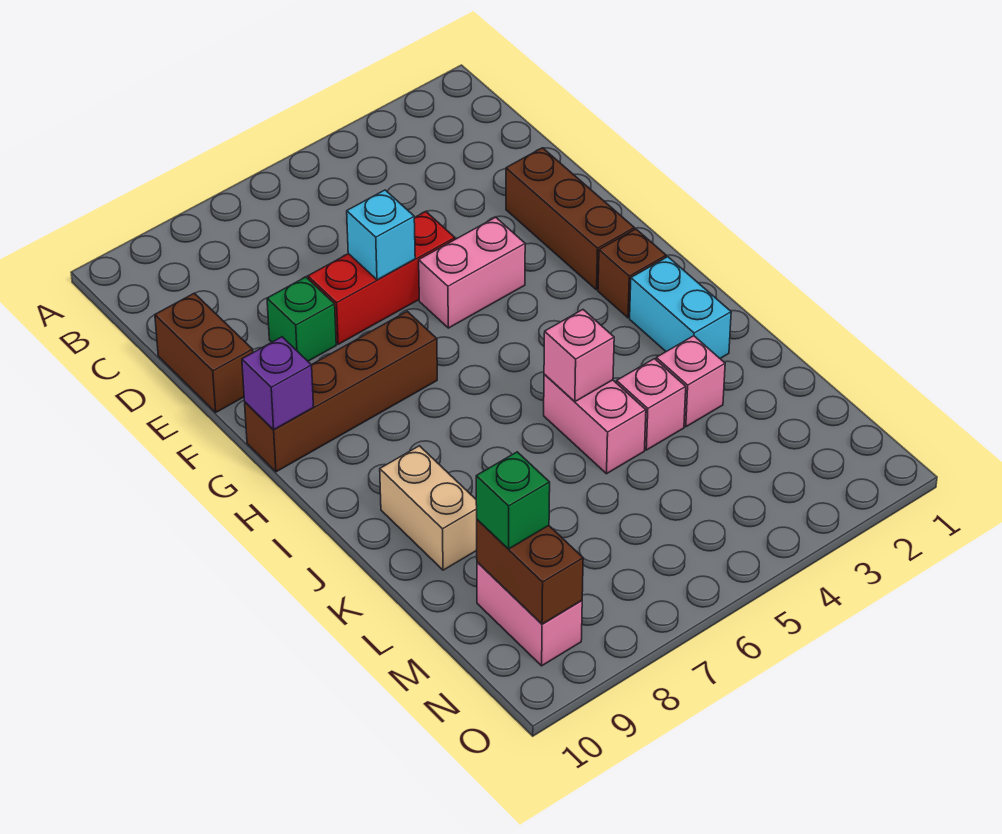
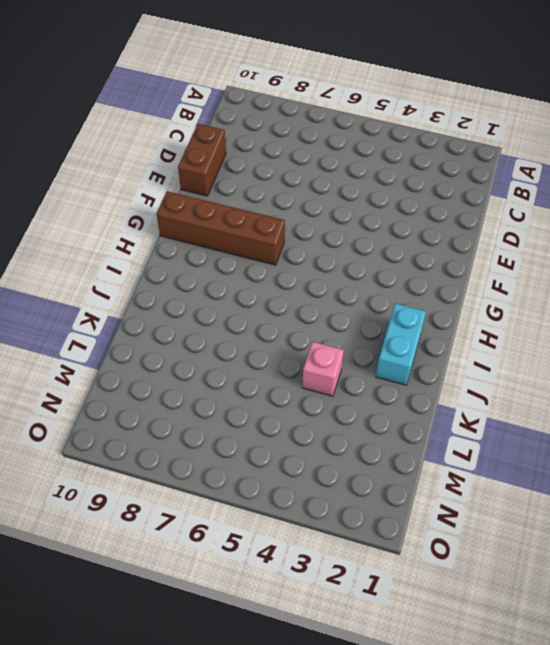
none -> brown 1x3 brick [506,148,634,290]
none -> red 1x3 brick [308,212,455,344]
none -> green 1x1 brick [267,277,336,361]

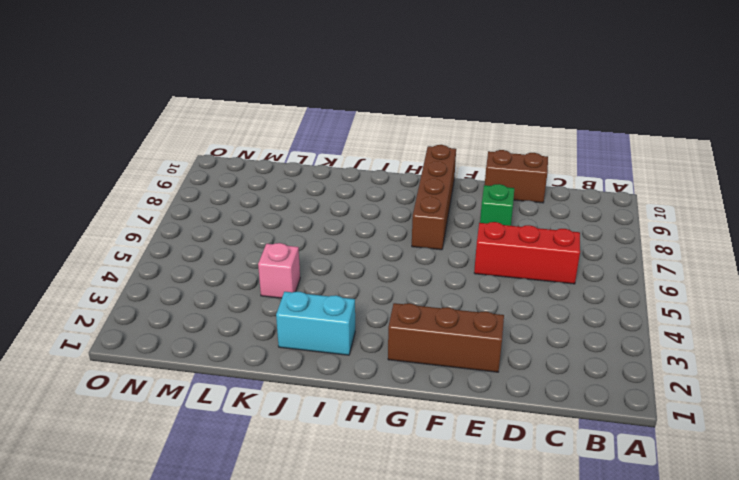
red 1x3 brick [474,222,580,284] -> red 1x3 brick turned to [308,212,455,344]
none -> pink 1x2 brick [419,217,525,328]
none -> brown 1x1 brick [598,229,666,318]
none -> pink 1x2 brick [544,374,646,474]

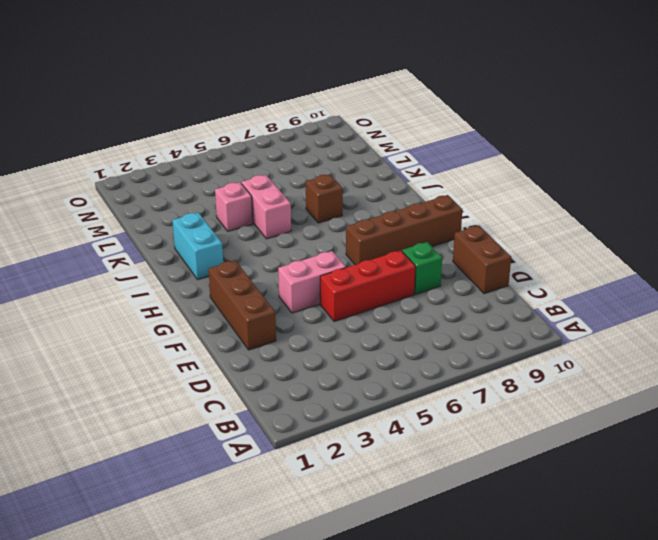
brown 1x1 brick [306,174,343,223] -> brown 1x1 brick moved to [598,229,666,318]
none -> tan 1x2 brick [380,446,477,570]
none -> pink 1x1 brick [656,336,725,427]
none -> pink 1x2 brick [477,562,582,666]

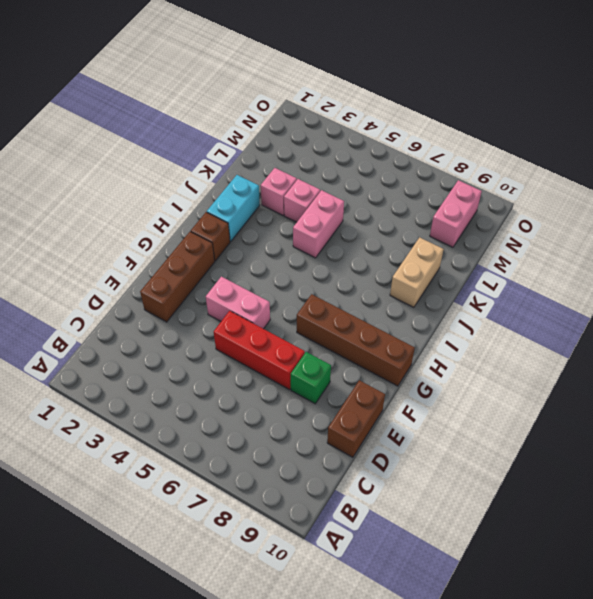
none -> cyan 1x1 brick [347,190,415,280]
none -> purple 1x1 brick [242,337,314,429]
none -> pink 1x1 brick [544,310,614,402]

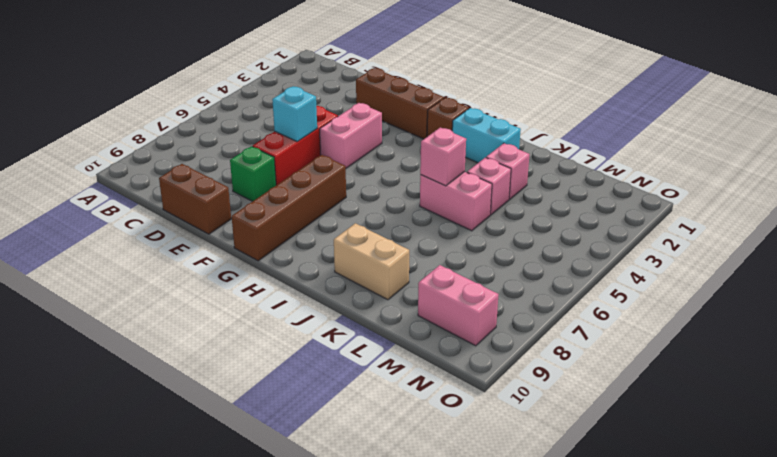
none -> purple 1x1 brick [242,337,314,429]
none -> brown 1x2 brick [477,520,583,624]
none -> green 1x1 brick [476,452,550,549]

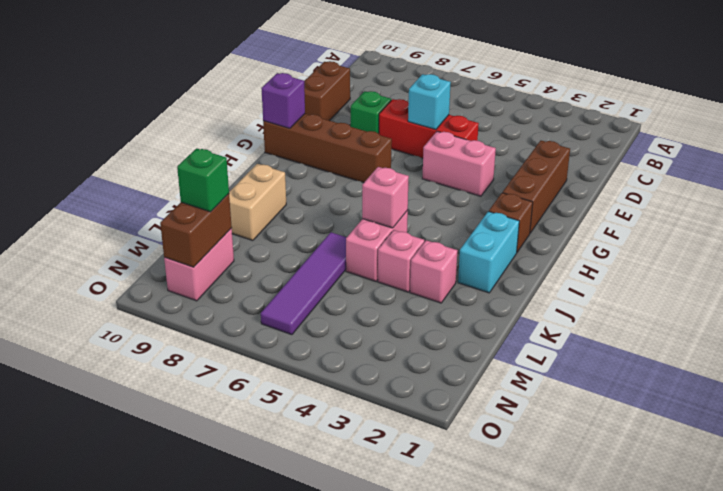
purple 1x4 tile [261,232,347,335] -> none

